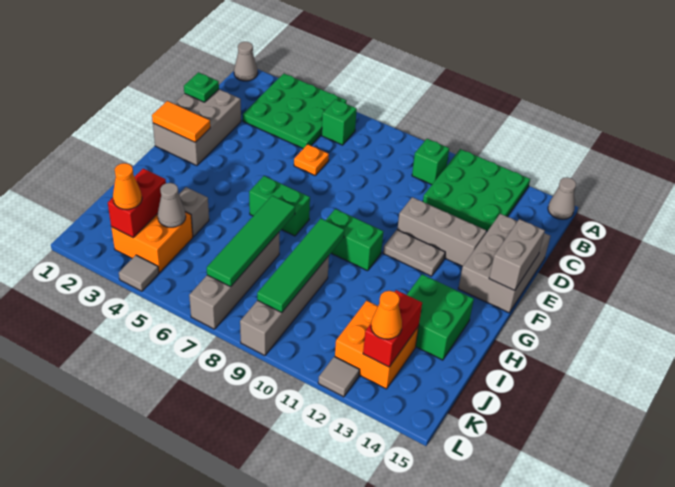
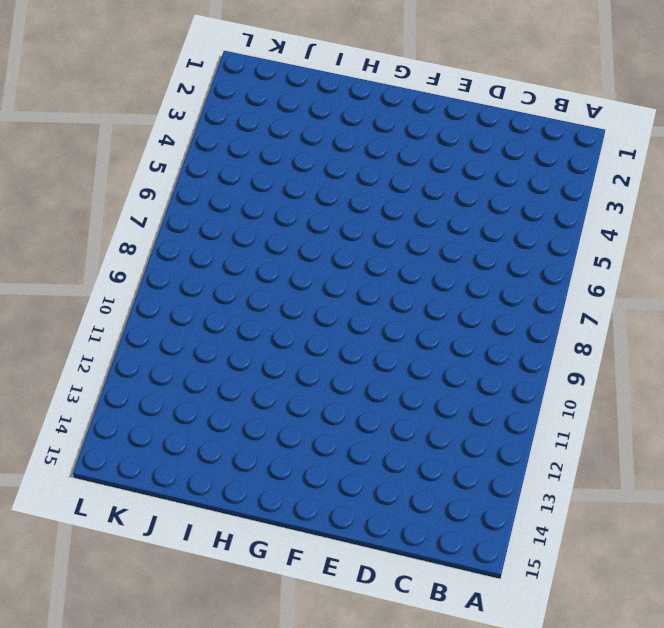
none -> grey 1x1 cone [234,42,258,81]
none -> green 3x3 plate [243,74,347,148]
none -> green 3x3 plate [423,149,530,231]
none -> grey 1x1 cone [548,177,576,219]

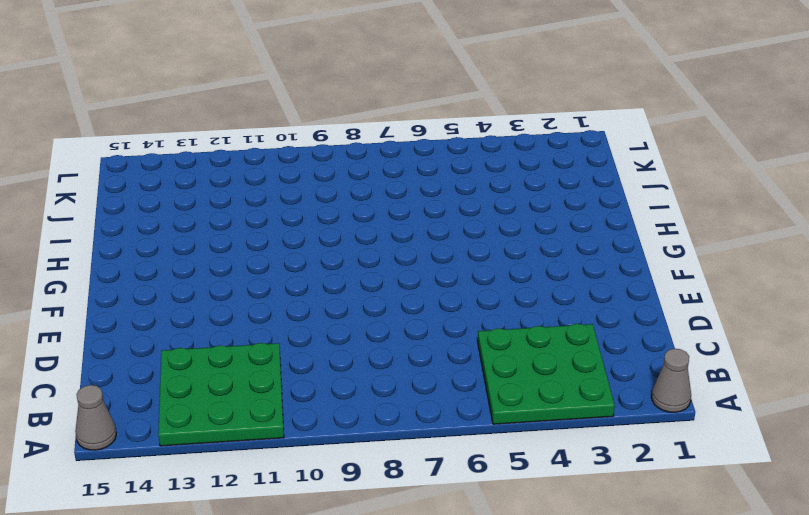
none -> green 1x1 brick [322,99,357,145]
none -> green 1x1 brick [412,139,449,185]
none -> grey 2x3 brick [153,89,241,166]
none -> orange 1x1 plate [294,144,329,175]

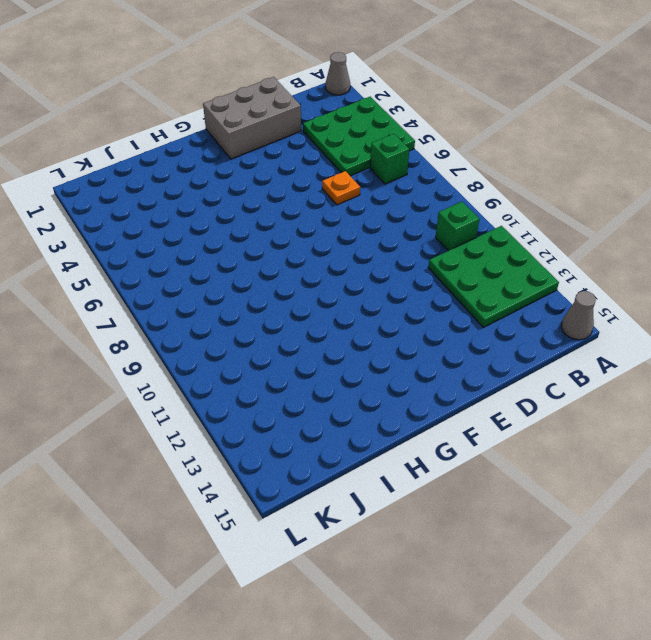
none -> grey 2x3 brick [458,214,550,313]
none -> grey 1x3 brick [397,197,486,267]
none -> grey 1x2 plate [383,230,445,276]
none -> green 1x2 brick [249,176,310,236]

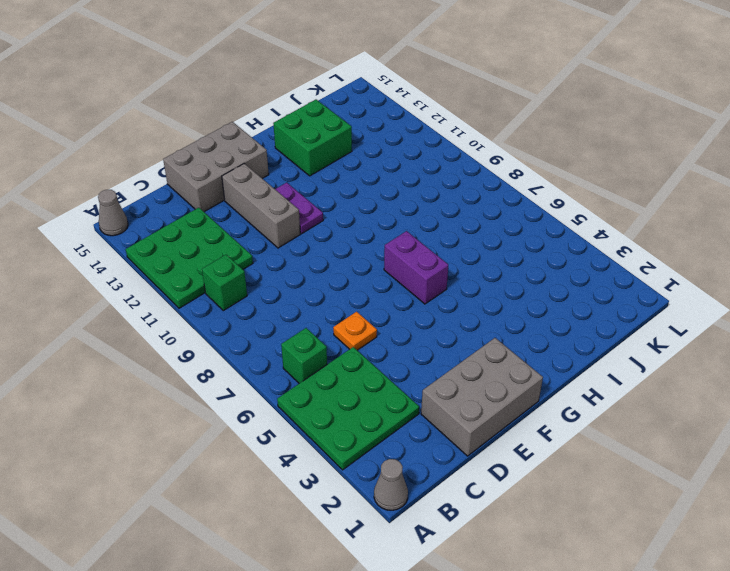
purple 1x2 plate [275,183,323,234] -> grey 1x2 plate [383,230,445,276]
purple 1x2 brick [384,231,448,304] -> green 1x2 brick [249,176,310,236]
none -> green 1x2 brick [326,209,383,271]
none -> grey 1x1 brick [179,187,209,237]
none -> grey 1x4 brick [189,233,279,329]
none -> grey 1x4 brick [240,256,329,356]

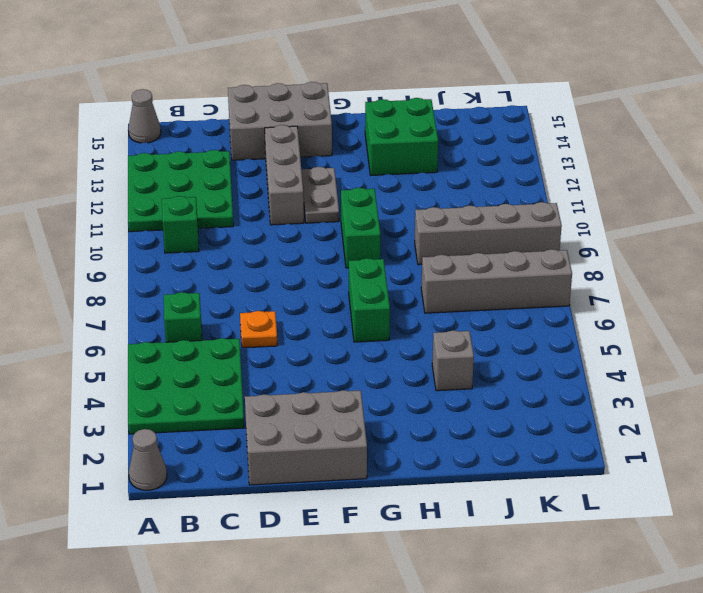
none -> orange 2x2 brick [111,212,193,273]
none -> orange 2x2 brick [335,301,419,389]
none -> grey 1x1 tile [119,255,159,291]
none -> grey 1x1 tile [318,357,359,397]

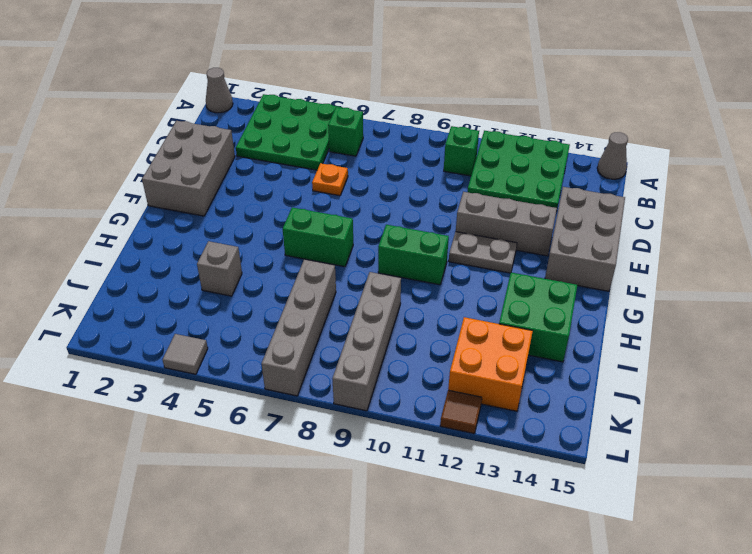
brown 1x1 tile [440,390,482,434] -> grey 1x1 tile [318,357,359,397]
none -> orange 2x2 brick [111,212,193,273]
none -> green 1x1 plate [184,72,219,102]
none -> grey 1x2 brick [489,219,545,290]
none -> orange 1x2 tile [152,101,210,142]

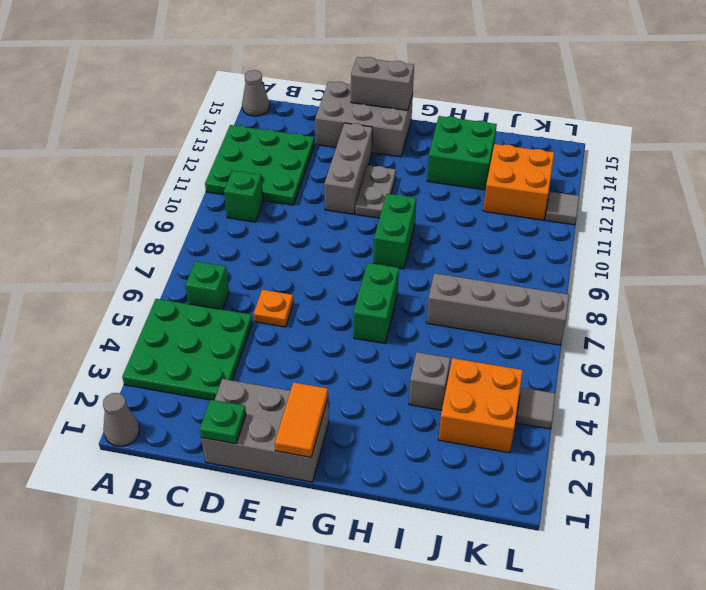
none -> grey 1x4 brick [240,256,329,356]
none -> green 1x4 tile [207,196,295,287]
none -> green 1x4 tile [257,219,345,312]
none -> red 1x2 brick [108,169,166,238]

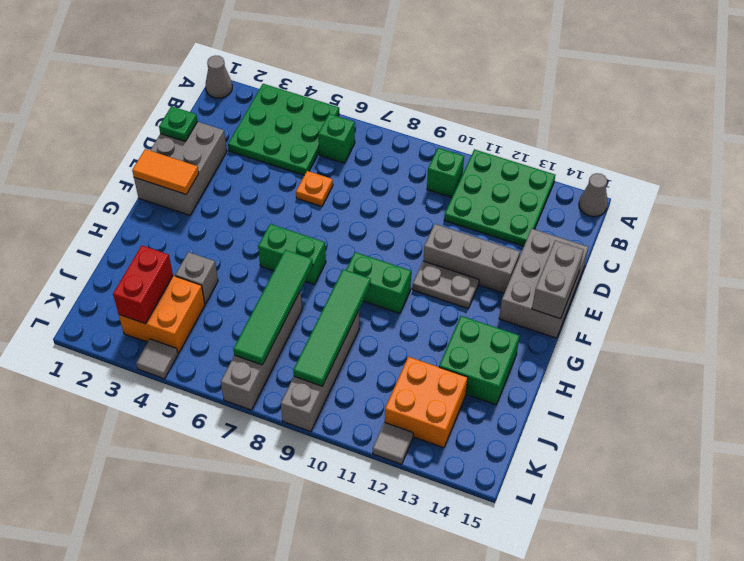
none -> grey 1x1 cone [158,183,186,227]
none -> red 1x2 brick [363,290,422,367]
none -> orange 1x1 cone [113,163,142,209]
none -> orange 1x1 cone [371,291,402,339]

